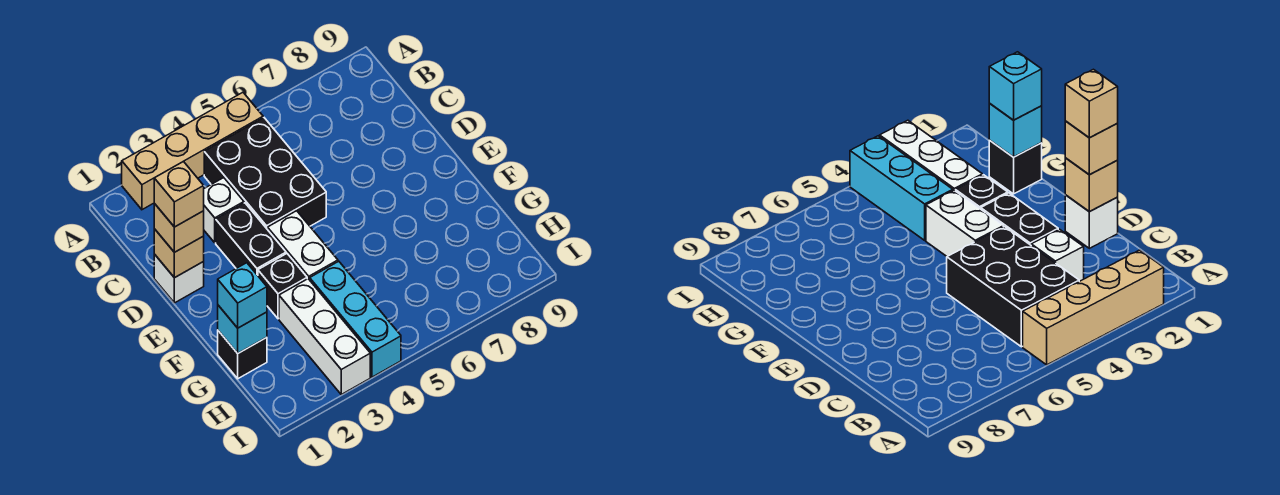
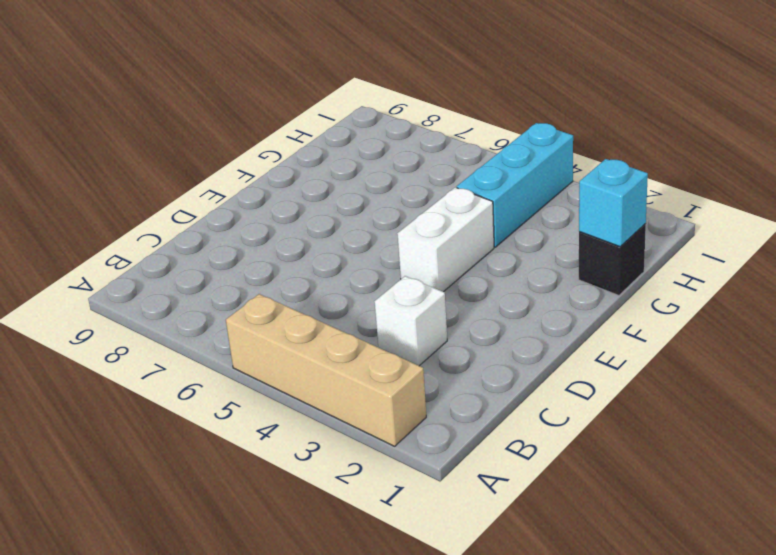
none -> black 2x3 brick [204,118,326,230]
none -> white 1x1 brick [154,254,204,303]
none -> black 1x2 brick [216,203,286,275]

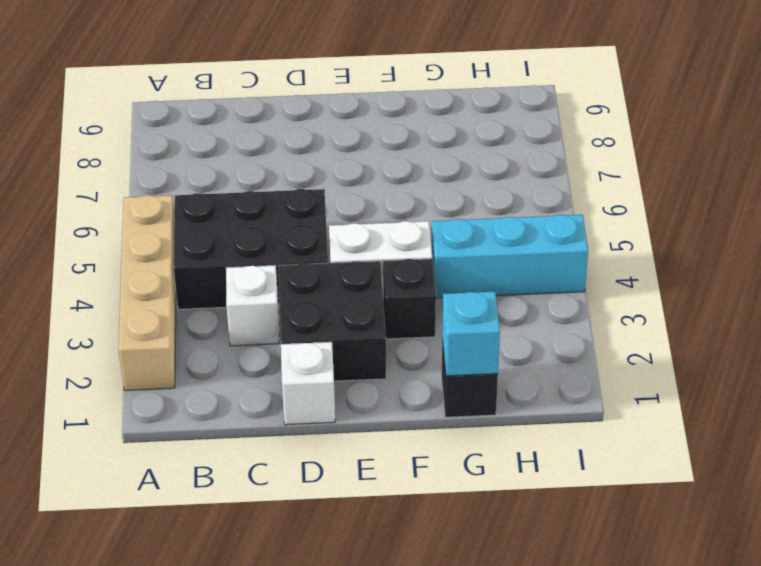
black 2x2 brick [278,261,386,381] -> black 1x2 brick [216,203,286,275]
none -> white 1x3 brick [279,279,370,394]
none -> tan 1x1 brick [154,229,204,278]
none -> tan 1x1 brick [154,204,204,252]

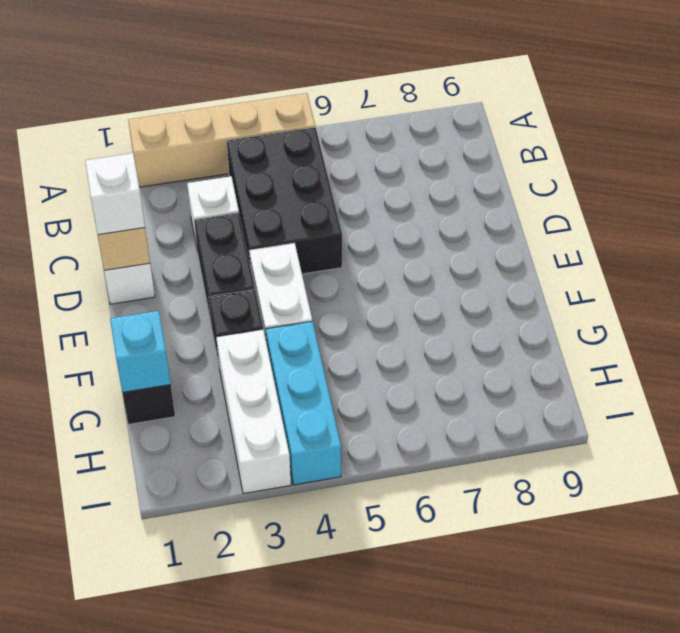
white 1x1 brick [85,153,145,235] -> tan 1x1 brick [154,204,204,252]
none -> cyan 1x1 brick [218,263,267,328]
none -> tan 1x1 brick [154,161,204,227]

